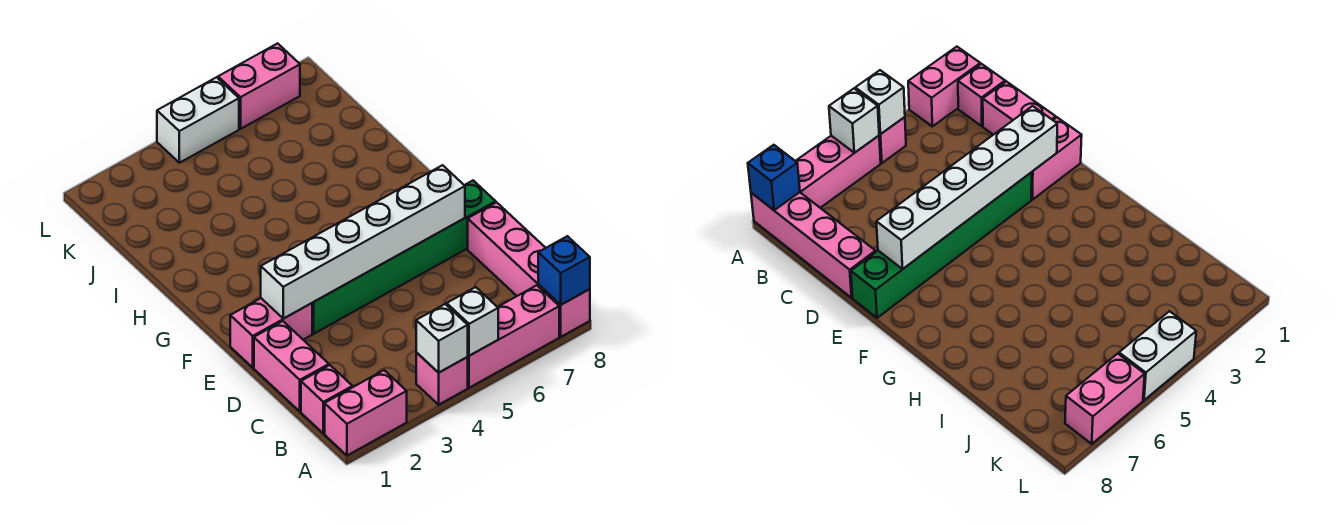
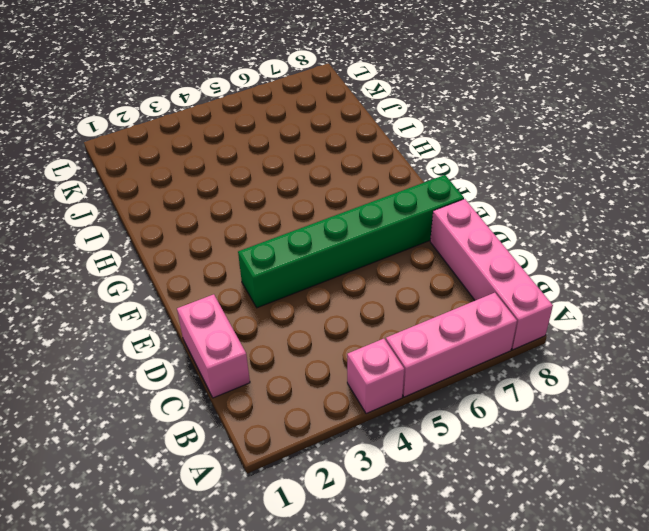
none -> pink 1x2 brick [325,370,407,456]
none -> pink 1x1 brick [301,365,352,434]
none -> pink 1x2 brick [230,298,312,367]

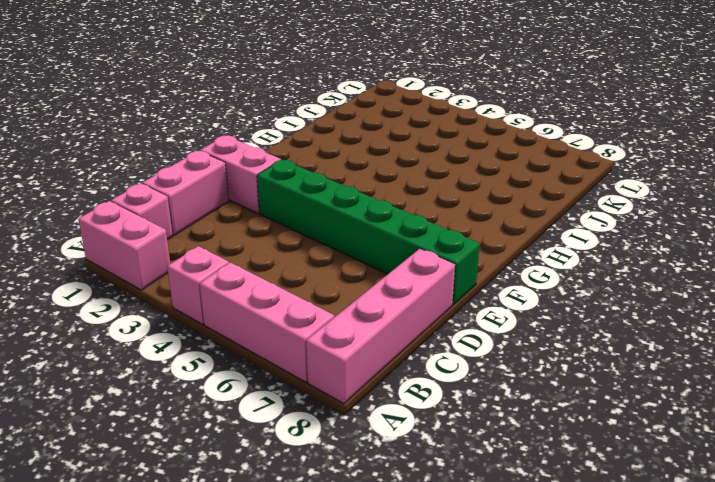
none -> white 1x2 brick [157,77,239,163]
none -> pink 1x2 brick [218,43,300,129]
none -> white 1x1 brick [416,304,468,373]

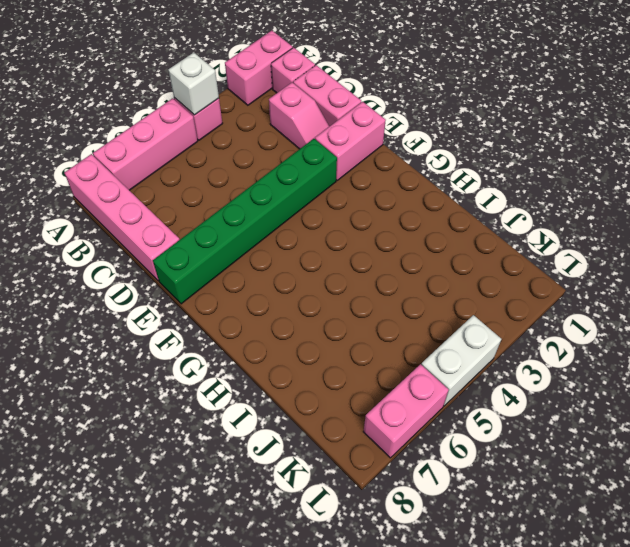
pink 1x2 slope [269,82,329,149] -> none
none -> white 1x1 brick [447,287,498,356]
none -> blue 1x1 brick [538,236,590,305]
none -> white 1x6 brick [261,165,465,319]

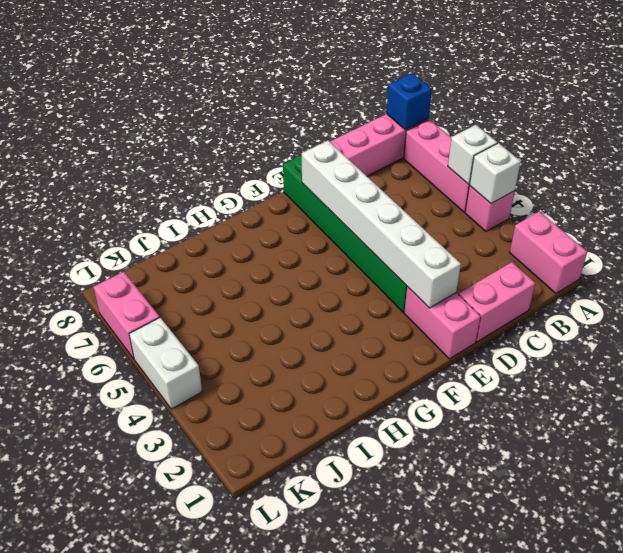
none -> pink 1x1 brick [301,365,352,434]

